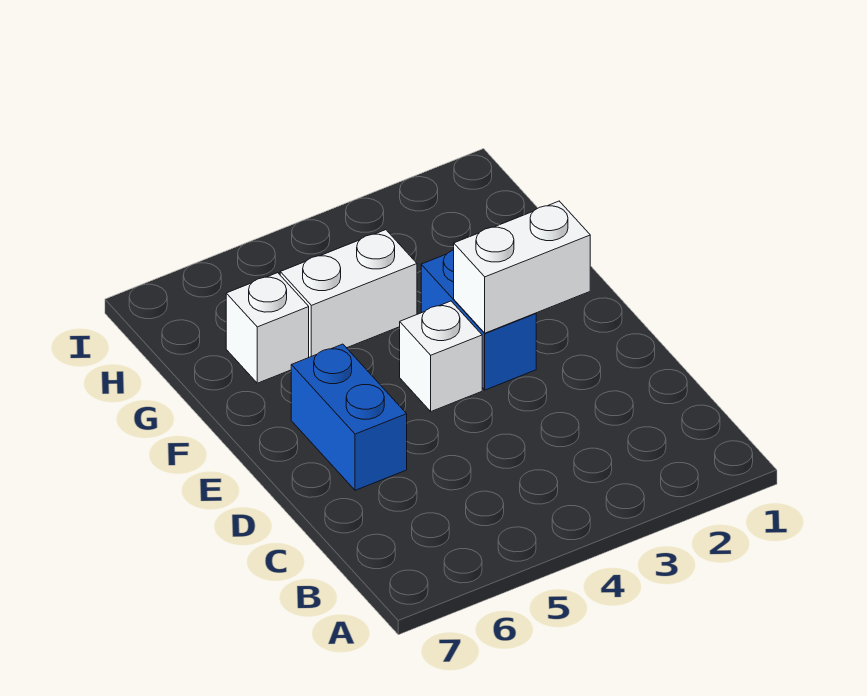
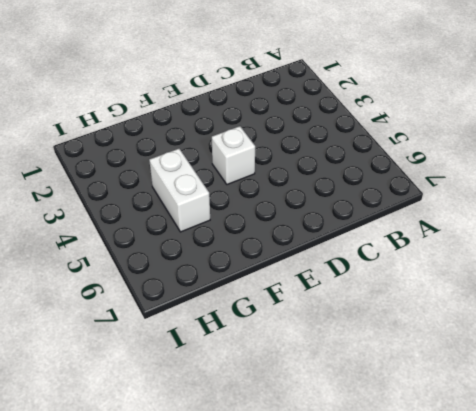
none -> blue 1x2 brick [291,344,407,490]
none -> blue 1x2 brick [421,250,536,390]

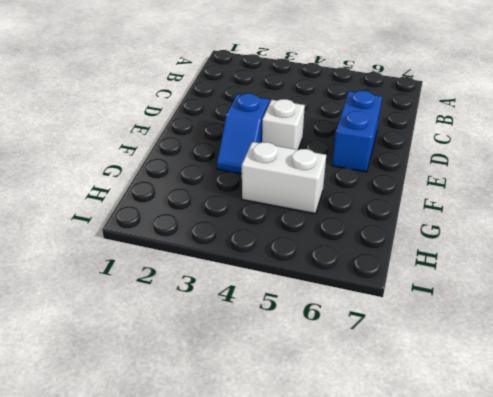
blue 1x2 slope [217,94,270,174] -> blue 1x2 brick [421,250,536,390]
none -> white 1x1 brick [226,273,309,383]
none -> white 1x2 brick [454,201,590,333]

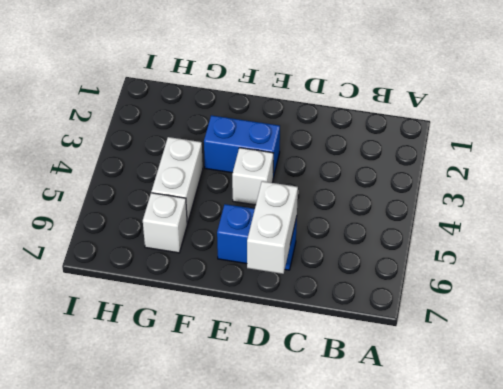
white 1x2 brick [247,181,298,274] -> white 1x2 brick moved to [454,201,590,333]

